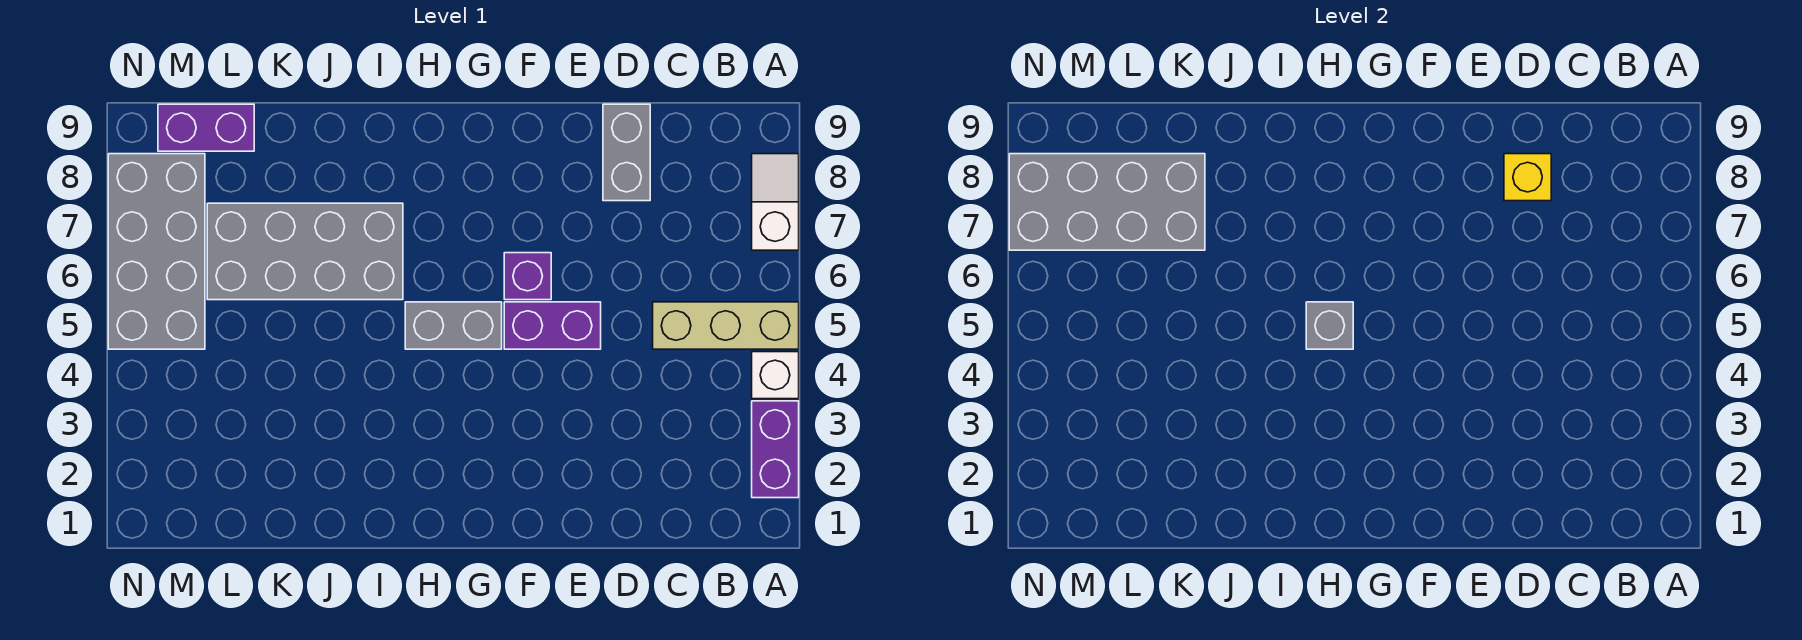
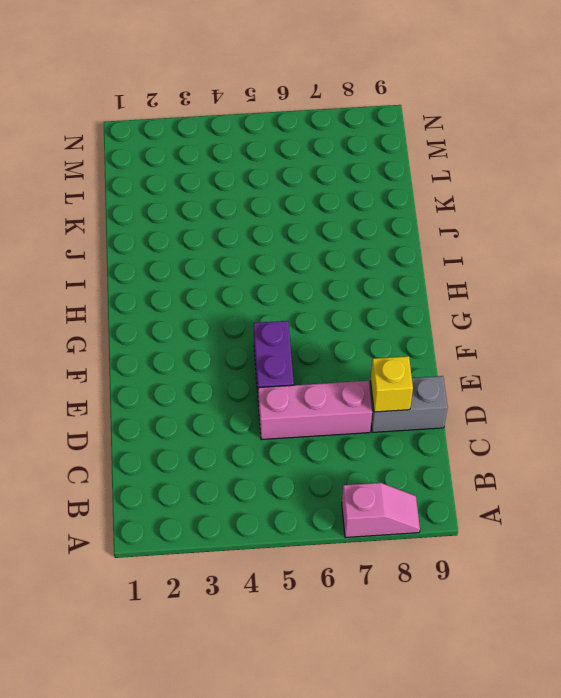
pink 1x2 slope [342,483,420,538] -> white 1x2 slope [752,154,799,250]
pink 1x3 brick [258,381,372,440] -> none
none -> purple 1x2 brick [752,401,799,498]
none -> white 1x1 brick [752,352,799,399]
none -> tan 1x3 brick [653,302,799,349]

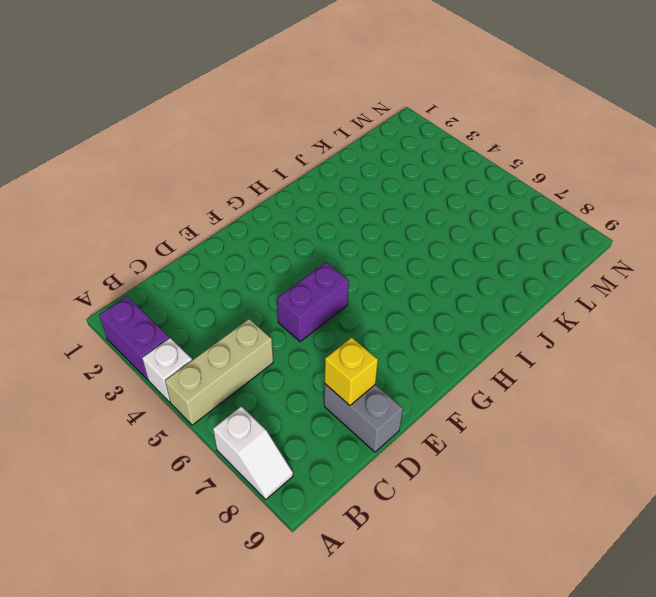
none -> purple 1x1 brick [504,253,551,300]
none -> grey 1x2 brick [405,302,502,349]
none -> grey 2x4 brick [207,203,403,300]

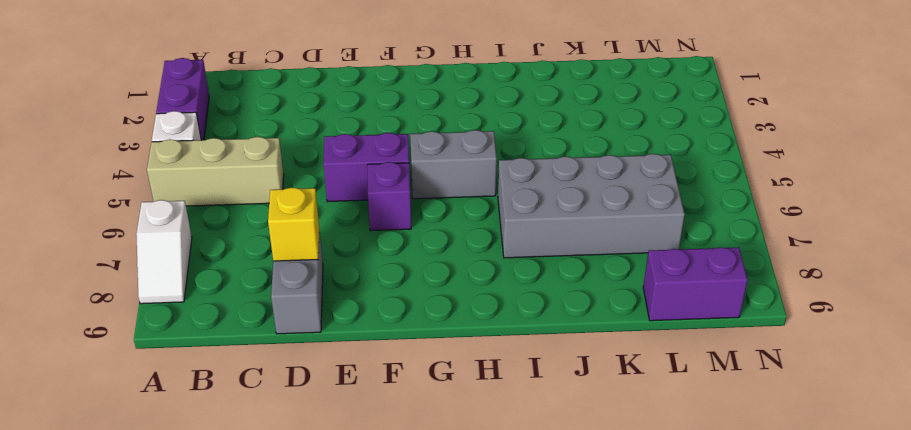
none -> grey 2x4 brick [108,154,205,349]
none -> grey 1x1 brick [1306,302,1353,349]
none -> grey 2x4 brick [1009,154,1205,250]

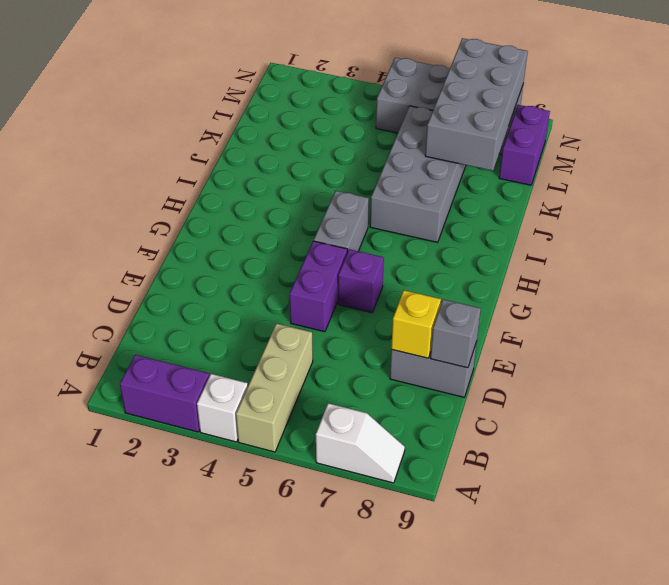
grey 1x1 brick [430,299,481,368] -> grey 1x1 brick moved to [1306,302,1353,349]

